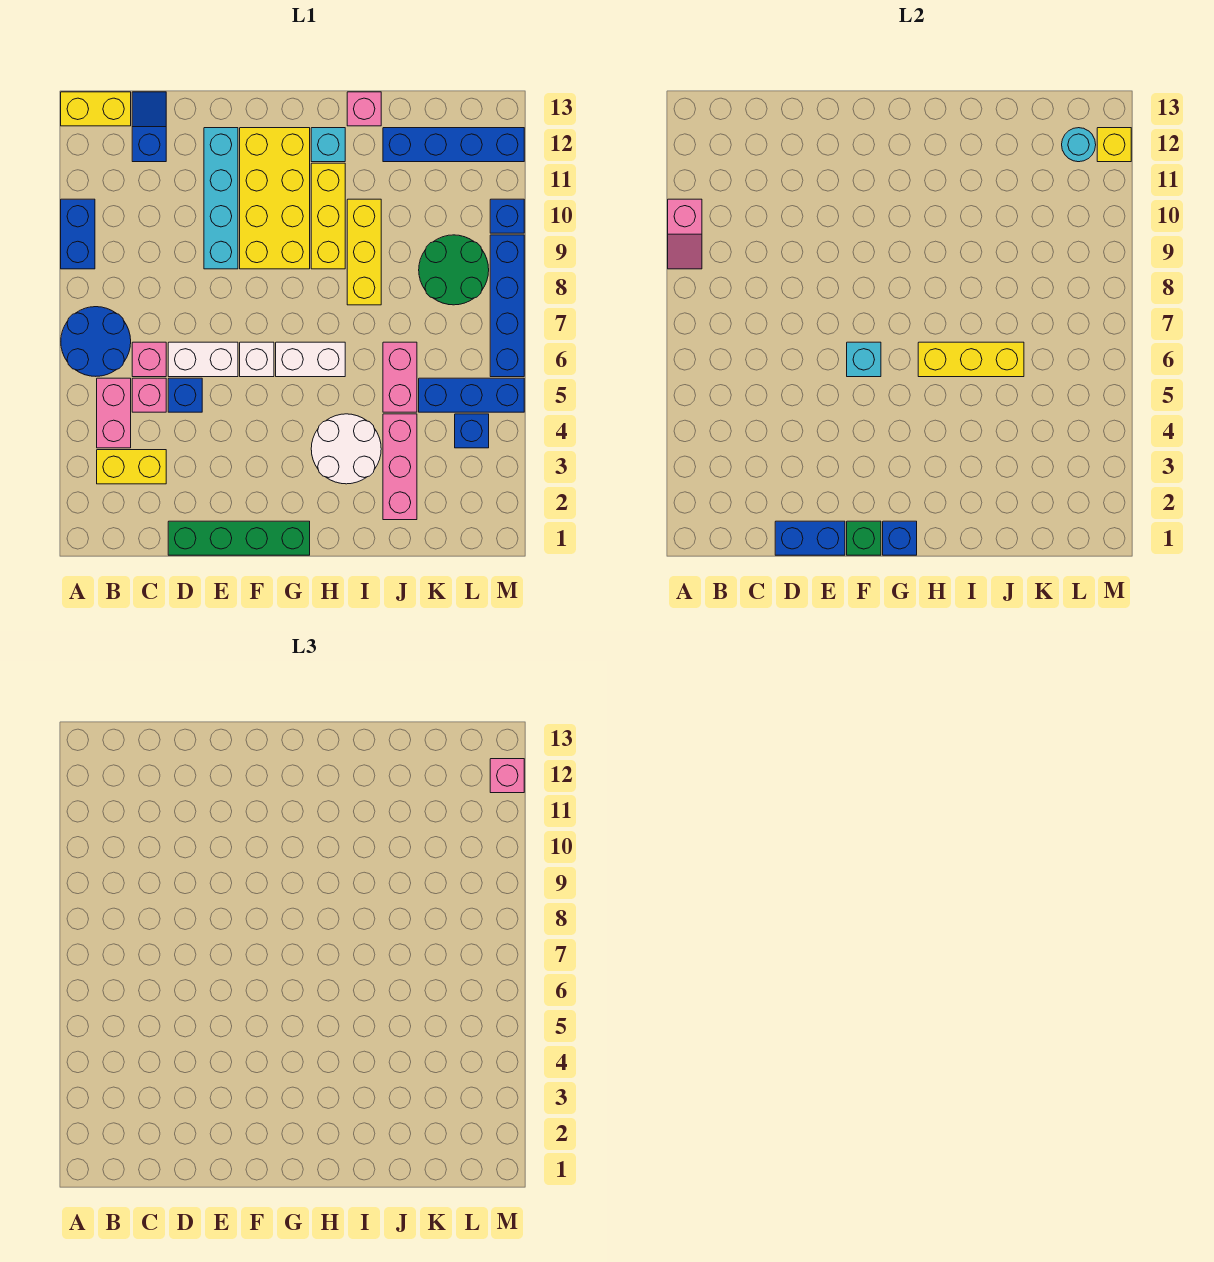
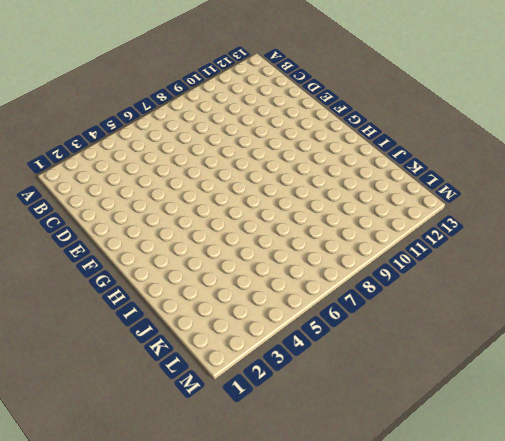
none -> blue 2x2 round brick [61,307,131,376]
none -> blue 1x2 brick [61,199,95,269]
none -> yellow 1x2 brick [61,92,131,126]
none -> yellow 1x2 brick [97,450,166,484]

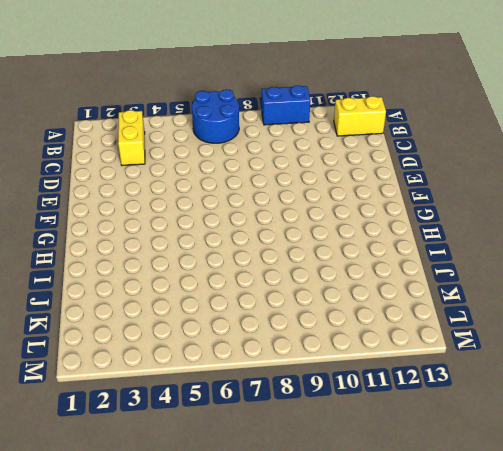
yellow 1x2 brick [334,96,386,136] -> yellow 1x2 brick turned to [61,92,131,126]
none -> pink 1x2 brick [97,378,131,448]
none -> pink 1x1 brick [132,378,166,412]
none -> pink 1x1 brick [132,342,166,377]
none -> blue 1x2 slope [132,92,166,162]

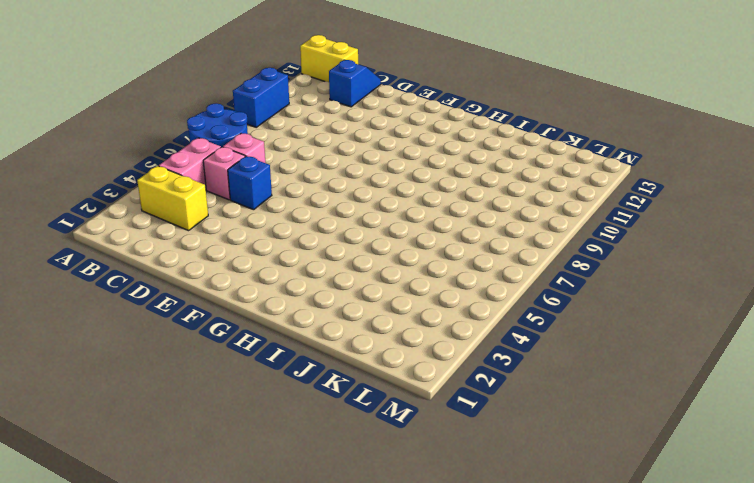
none -> green 1x4 brick [168,521,310,555]
none -> white 1x2 brick [168,342,238,377]
none -> cyan 1x4 brick [204,128,238,269]
none -> white 1x1 brick [240,342,274,377]

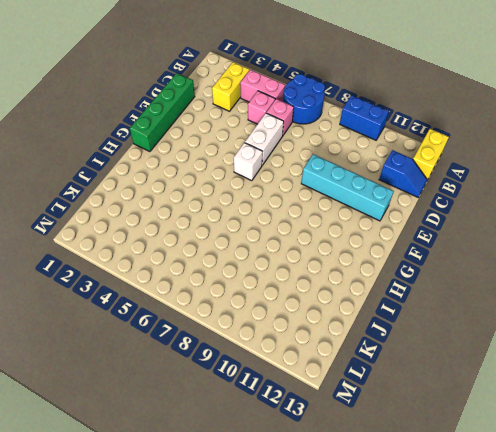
none -> blue 1x1 brick [168,378,202,412]
none -> yellow 2x4 brick [240,128,310,269]
none -> white 1x2 brick [276,342,345,377]
none -> white 2x2 round brick [311,414,381,484]

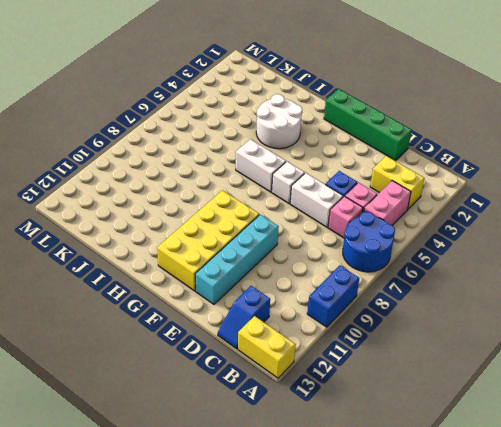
none -> yellow 1x3 brick [311,163,345,269]
none -> cyan 1x1 brick [311,128,345,162]
none -> yellow 1x3 brick [347,199,381,305]
none -> pink 1x1 brick [347,92,381,126]

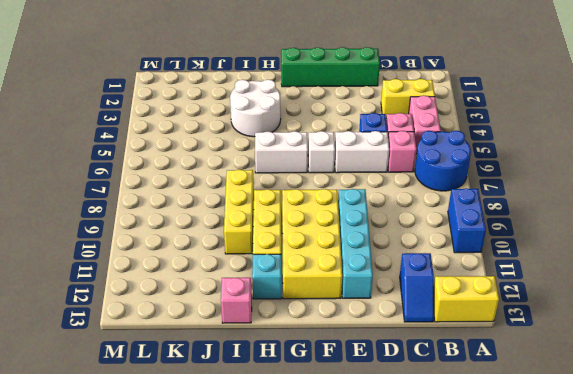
none -> pink 1x3 brick [383,414,417,520]
none -> pink 1x2 brick [383,342,417,412]
none -> blue 1x4 brick [383,128,524,162]
none -> blue 1x3 brick [419,378,524,412]

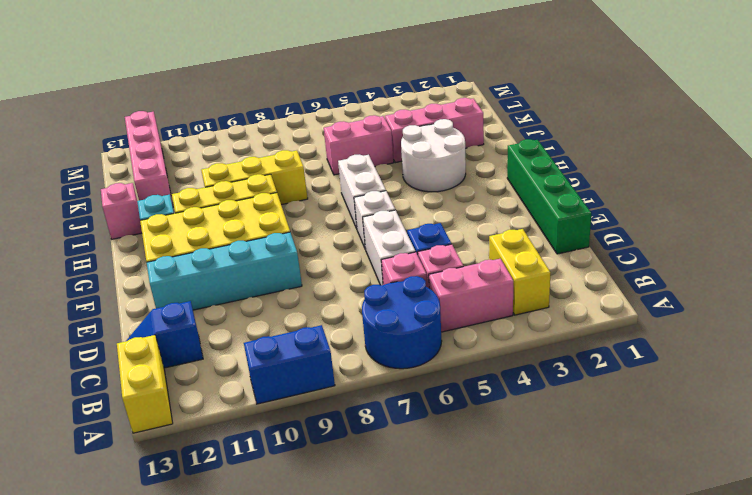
pink 1x4 brick [125,111,173,206] -> blue 1x4 brick [383,128,524,162]
none -> blue 1x3 brick [419,378,524,412]
none -> green 2x2 round brick [419,235,489,305]
none -> blue 1x1 brick [455,414,489,448]
none -> blue 1x4 brick [490,235,524,377]

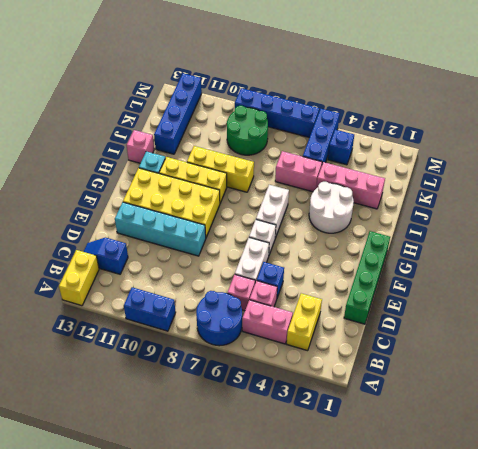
none -> blue 1x1 brick [490,199,524,233]
none -> pink 1x2 slope [668,199,702,269]
none -> blue 1x2 brick [775,521,845,555]
none -> green 1x1 brick [847,521,881,555]

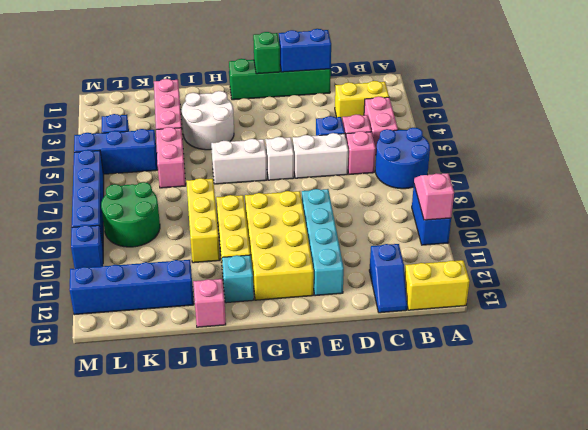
none -> cyan 1x1 brick [847,342,881,377]
none -> blue 1x1 brick [883,521,917,555]
none -> yellow 1x3 brick [918,342,1024,377]
none -> cyan 1x1 round brick [1062,128,1096,162]

